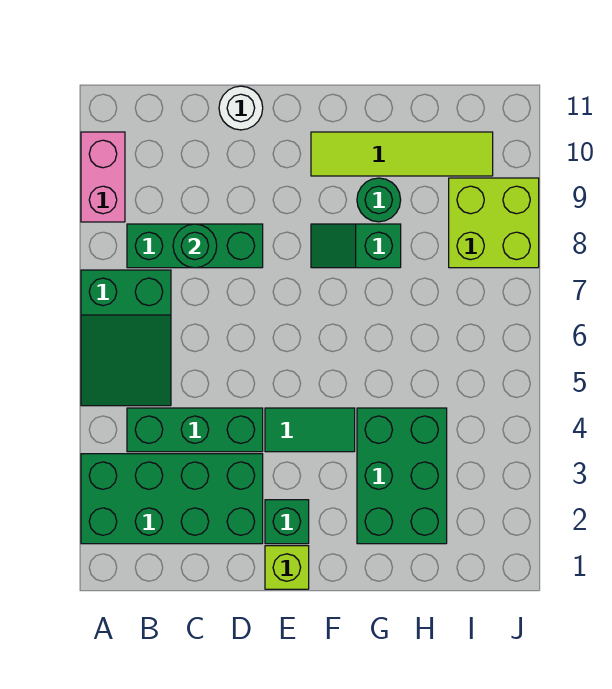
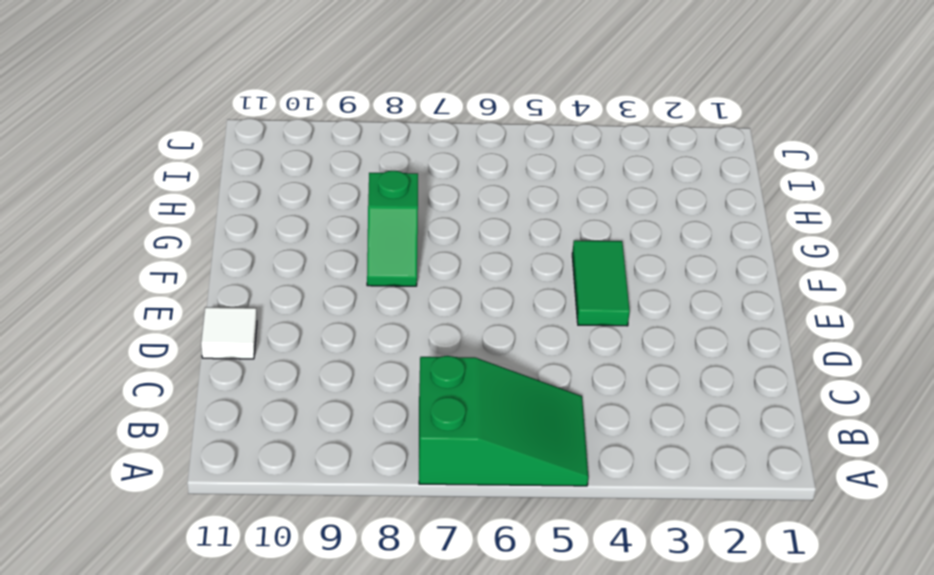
white 1x1 tile [201,307,257,359] -> white 1x1 round brick [219,86,263,130]
none -> green 2x4 brick [81,454,263,544]
none -> pink 1x2 brick [81,132,125,222]
none -> green 1x3 brick [127,408,263,452]

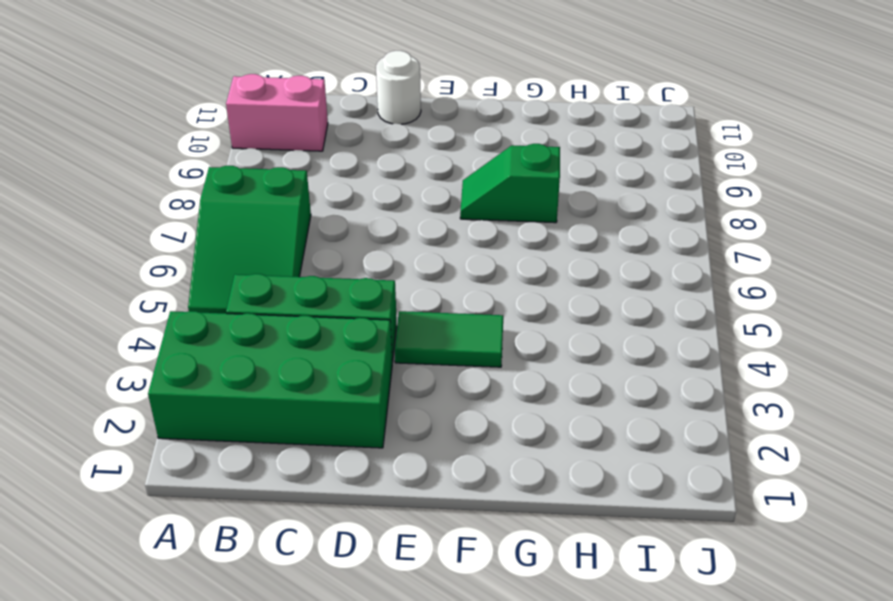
pink 1x2 brick [226,74,328,151] -> pink 1x2 brick turned to [81,132,125,222]
none -> green 1x3 brick [127,224,263,268]
none -> lime 1x1 brick [265,546,309,589]
none -> green 1x1 brick [265,500,309,544]

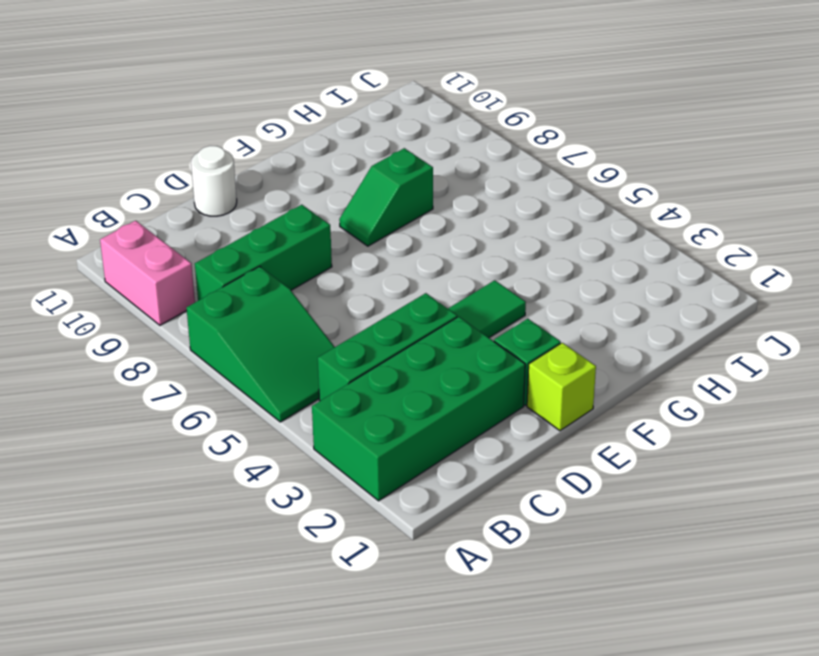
none -> lime 1x4 tile [311,132,493,176]
none -> green 2x3 brick [357,408,447,544]
none -> green 1x1 round brick [357,178,401,222]

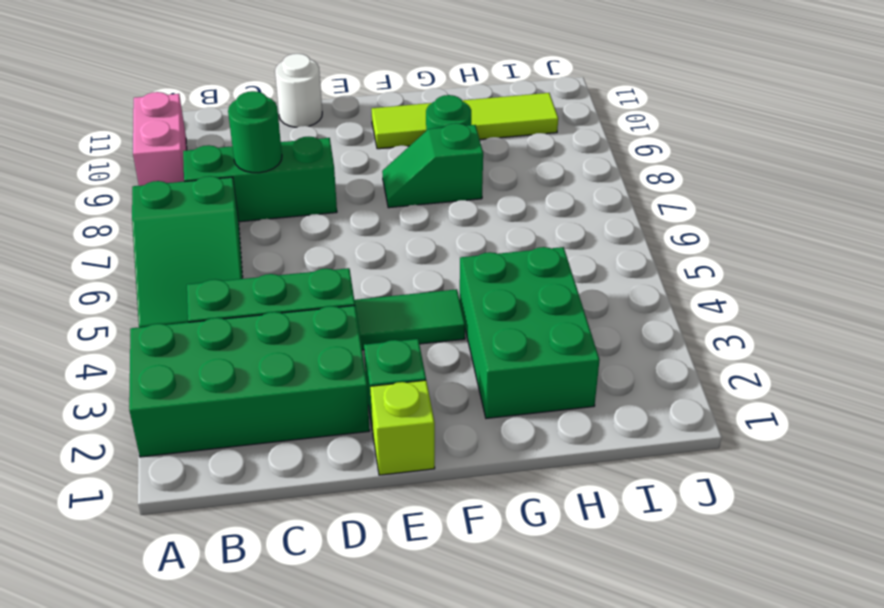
none -> lime 2x2 brick [449,178,539,268]

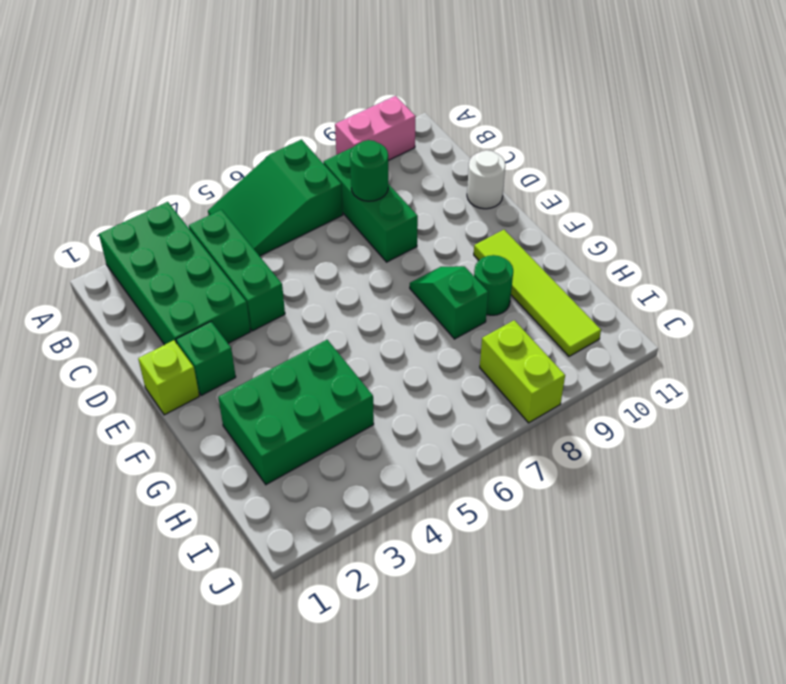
lime 1x2 brick [480,320,565,423] -> lime 2x2 brick [449,178,539,268]
none -> green 1x2 tile [265,408,355,452]

